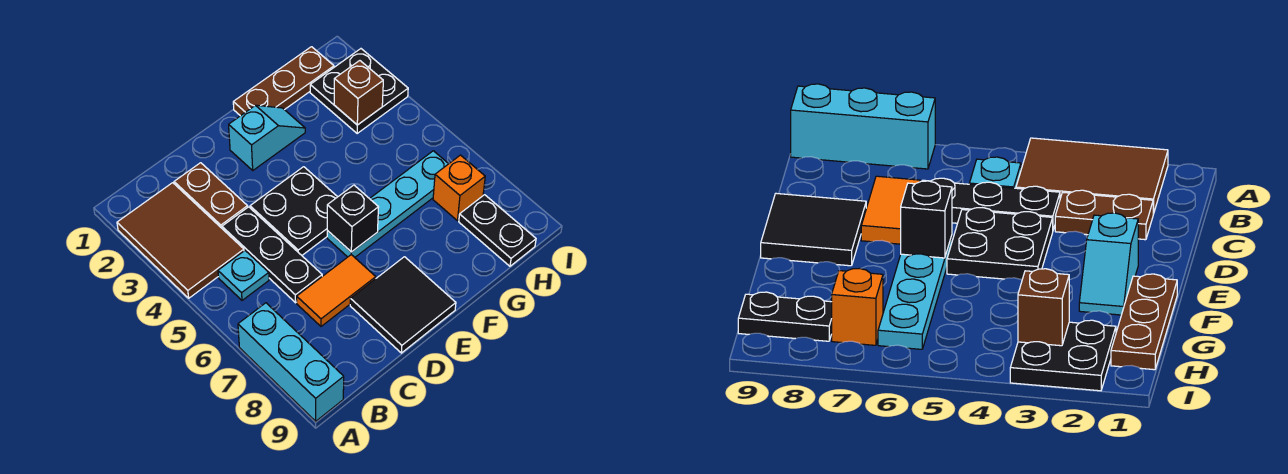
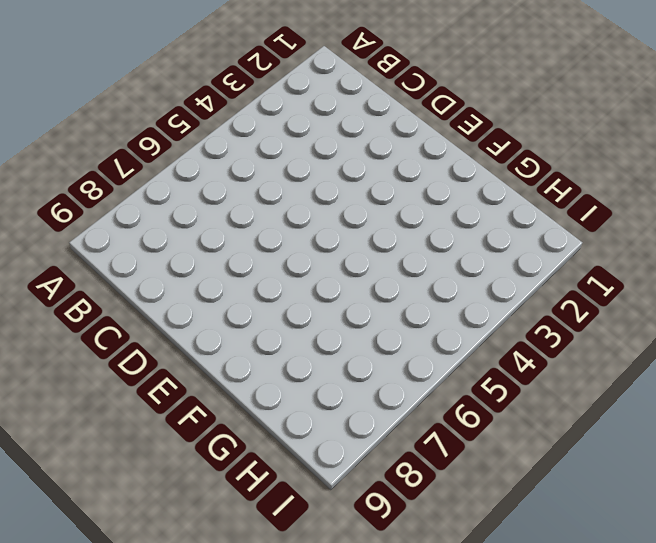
none -> brown 2x3 tile [117,183,244,298]
none -> cyan 1x3 brick [238,303,344,421]
none -> cyan 1x1 plate [218,251,269,300]

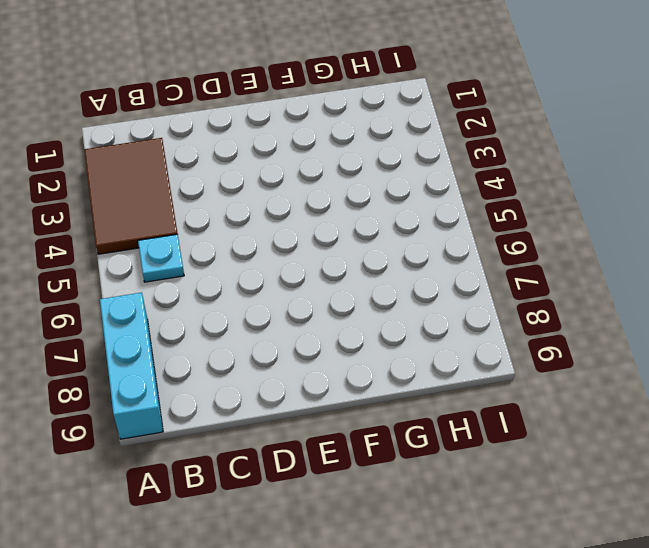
none -> brown 1x2 plate [174,163,248,228]
none -> black 1x3 plate [222,207,322,303]
none -> orange 1x2 tile [297,255,376,326]

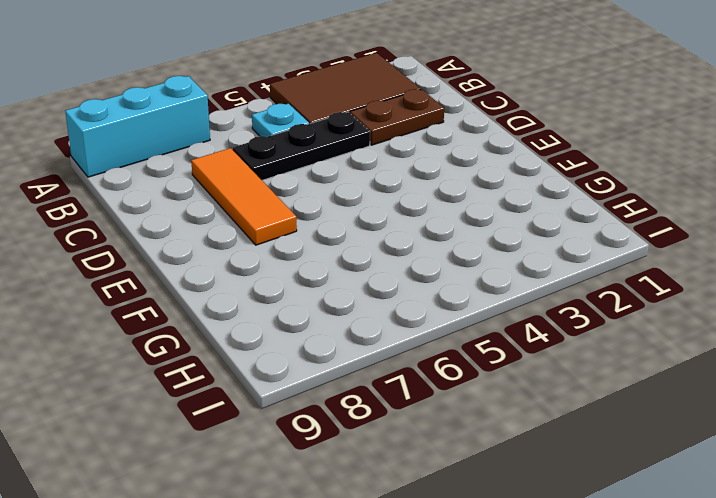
orange 1x3 tile [191,148,297,245] -> orange 1x2 tile [297,255,376,326]
none -> black 2x2 plate [250,167,337,255]
none -> black 2x2 tile [350,257,456,353]
none -> cyan 1x2 slope [229,105,305,170]

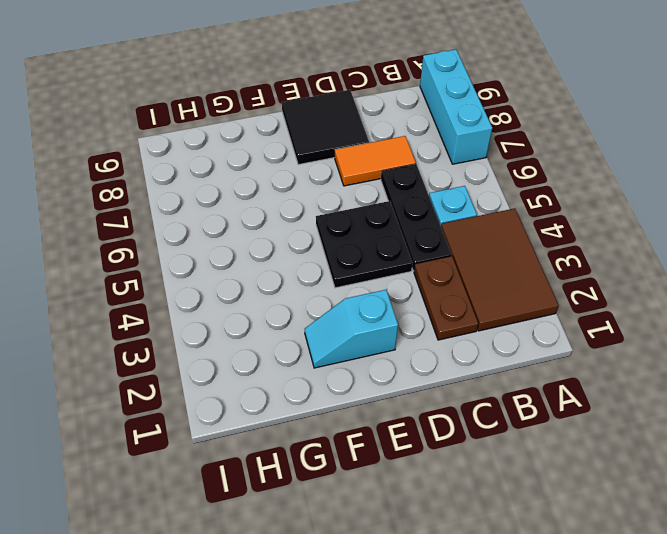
none -> cyan 1x4 plate [327,151,448,257]
none -> brown 1x3 plate [233,47,334,116]
none -> black 2x2 plate [310,49,408,133]

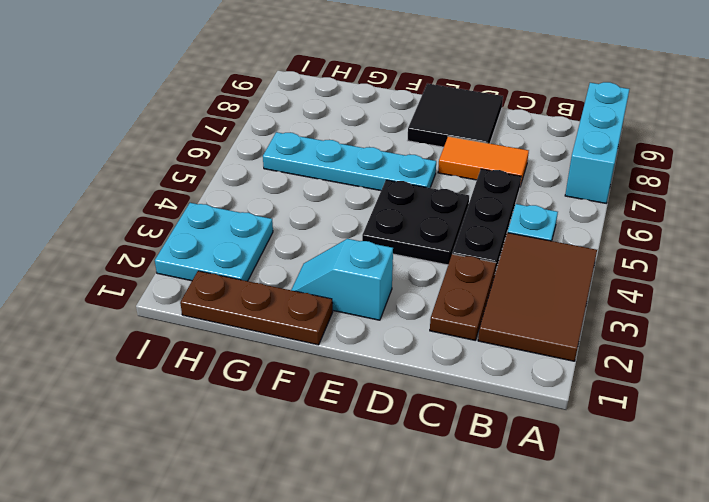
cyan 2x2 plate [155,203,273,281] -> black 2x2 plate [310,49,408,133]
none -> orange 1x1 brick [433,155,485,221]
none -> black 1x2 plate [459,195,536,266]
none -> black 1x1 brick [327,185,378,252]

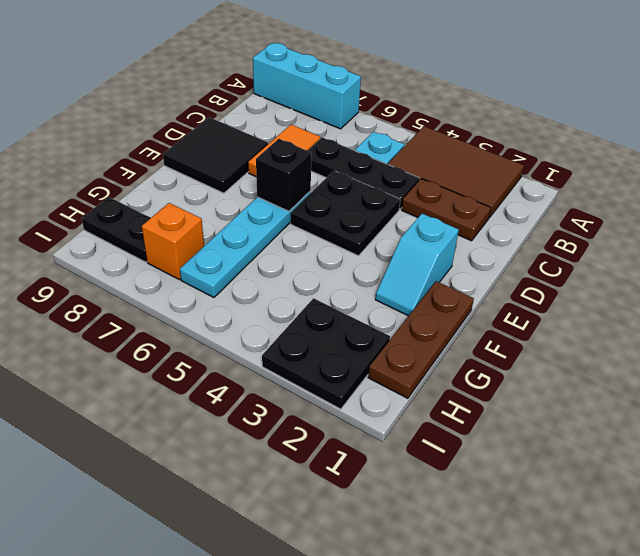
none -> brown 1x1 brick [334,61,383,125]

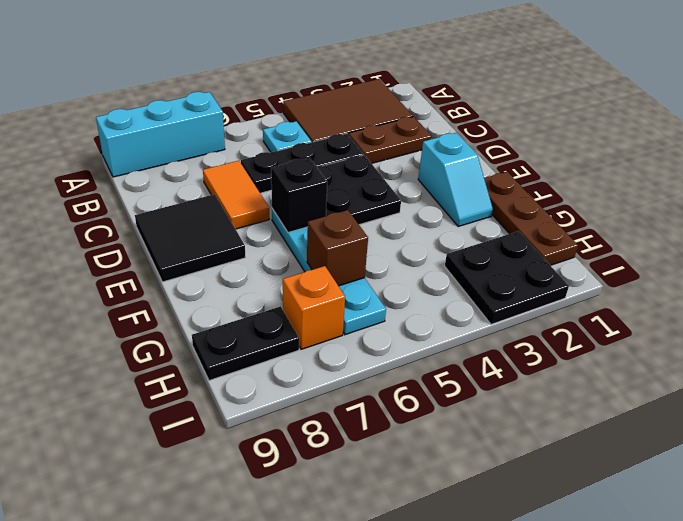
brown 1x1 brick [307,210,368,286] -> brown 1x1 brick moved to [334,61,383,125]

